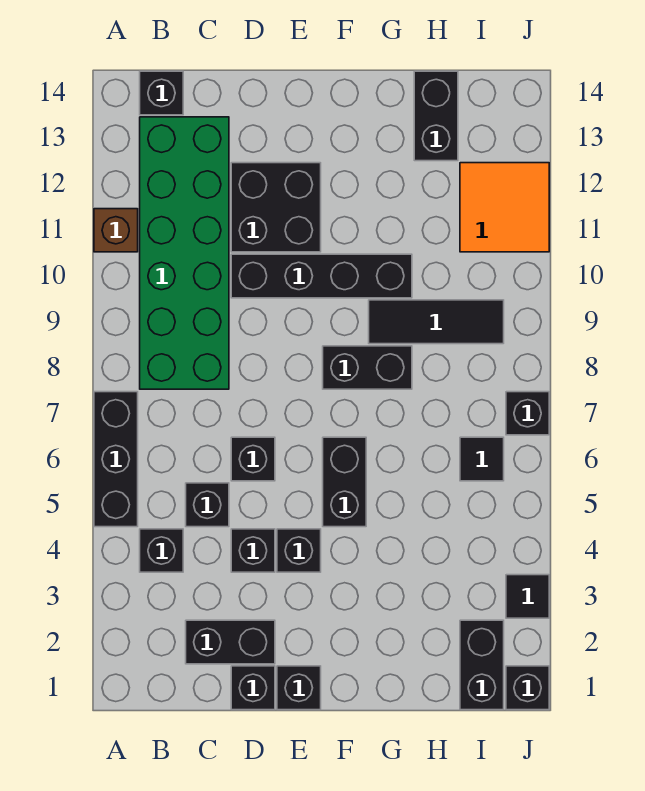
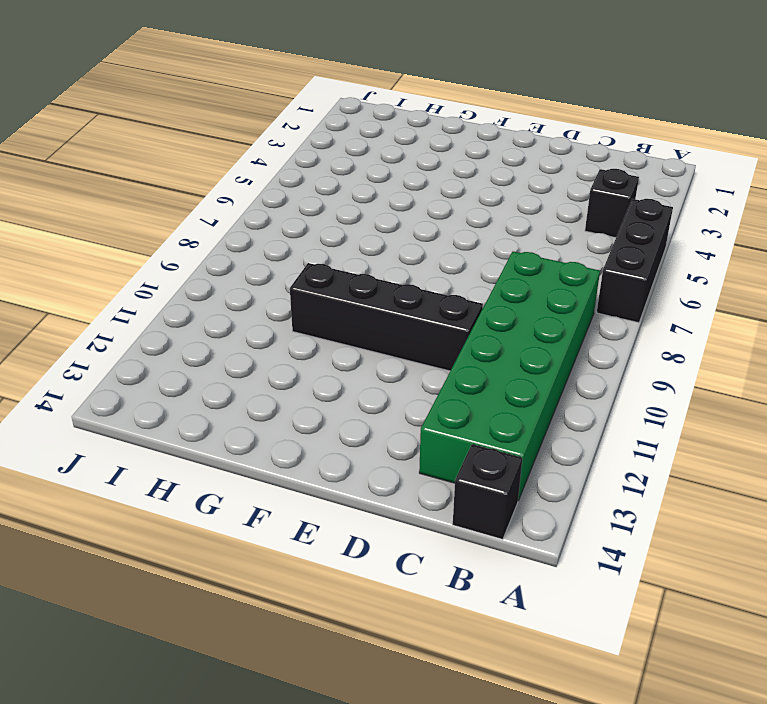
none -> brown 1x1 brick [94,209,138,252]
none -> black 1x2 brick [186,620,275,664]
none -> black 1x1 brick [186,483,229,527]

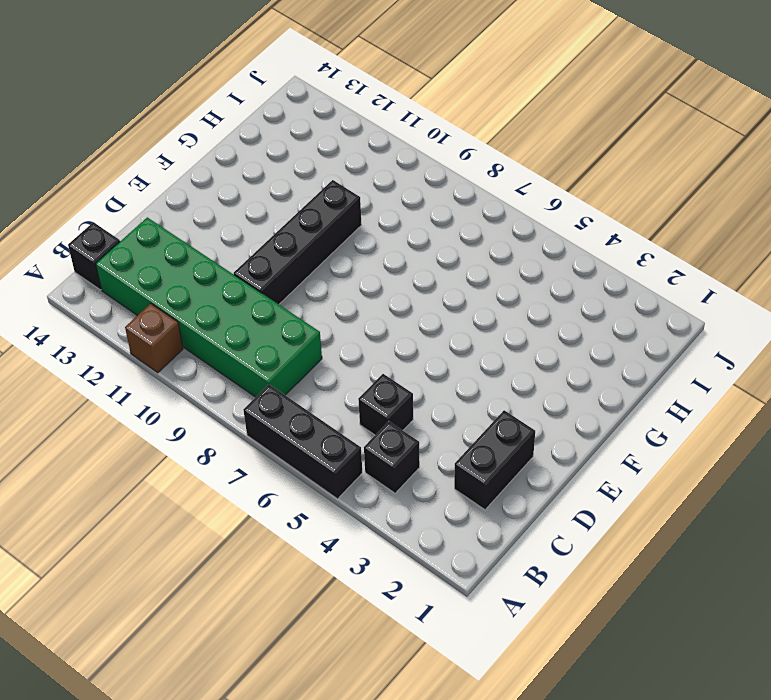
none -> black 1x1 brick [231,666,275,710]
none -> black 1x1 brick [231,529,275,572]
none -> black 1x1 brick [231,437,275,481]

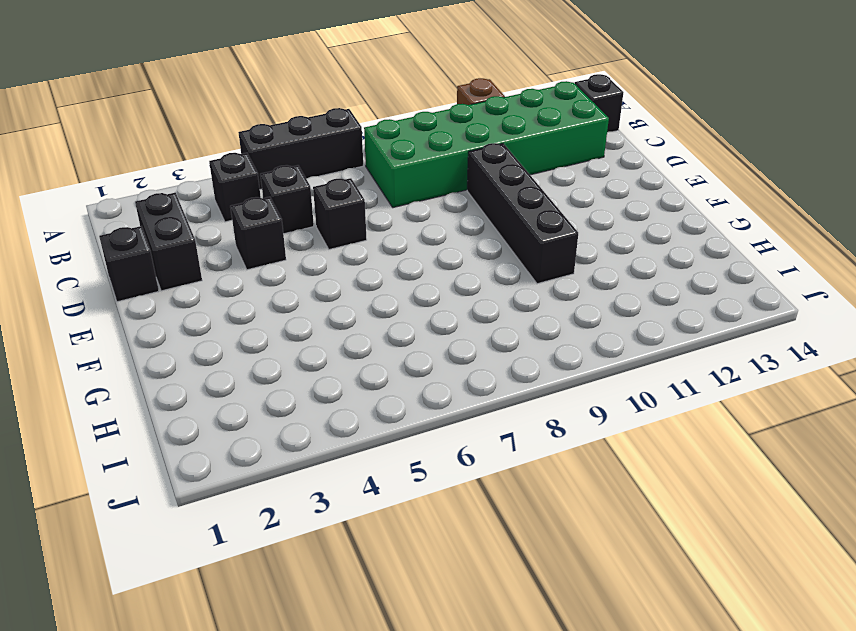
none -> black 2x2 brick [231,163,321,252]
none -> black 1x1 brick [277,666,321,710]
none -> black 1x1 brick [277,529,321,572]

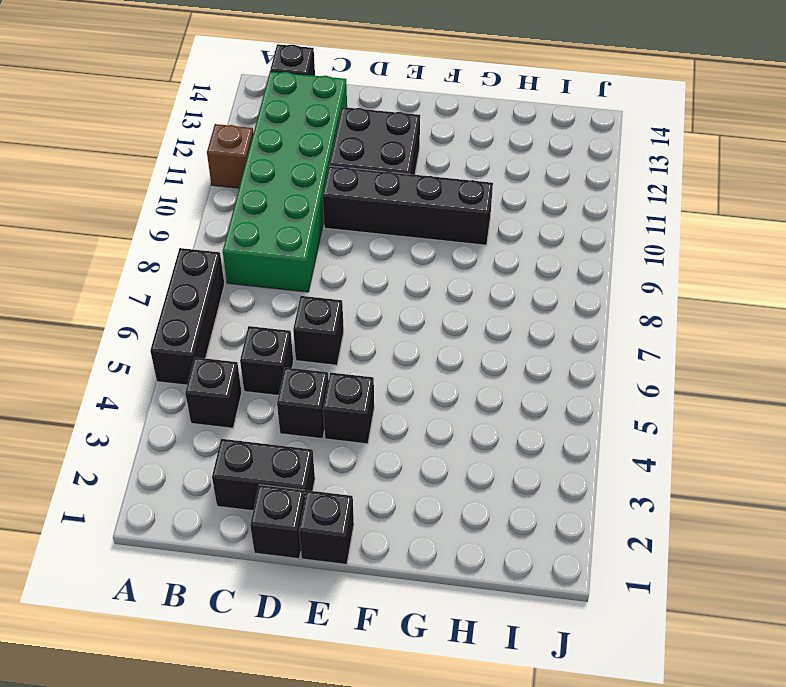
none -> black 1x2 brick [323,437,366,527]
none -> black 1x2 brick [323,346,412,389]
none -> black 1x3 tile [369,300,504,344]

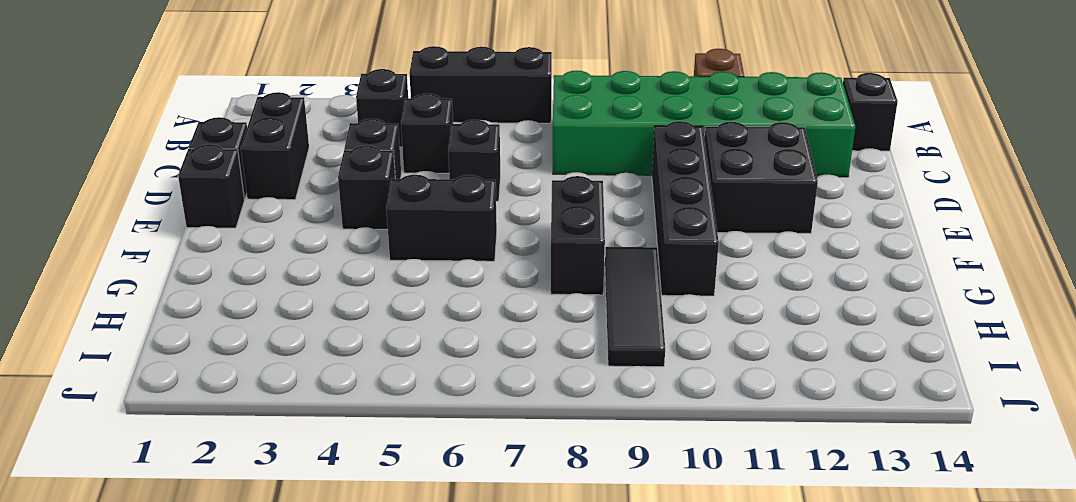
none -> black 1x2 brick [414,71,458,161]
none -> black 1x2 brick [460,620,504,710]
none -> black 1x1 tile [460,437,504,481]

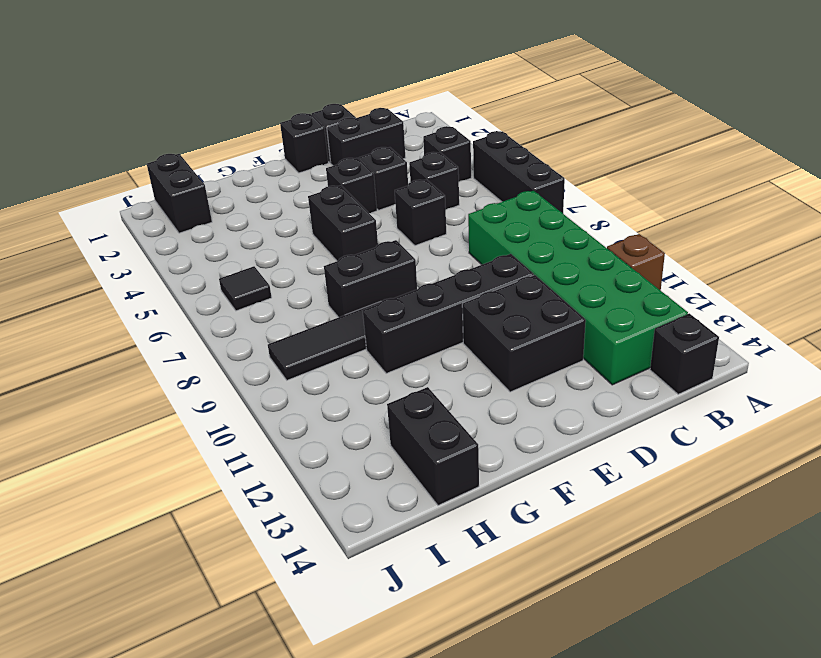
none -> orange 2x2 tile [460,163,549,252]
none -> black 1x1 brick [506,666,549,710]
none -> black 1x1 tile [506,575,549,618]

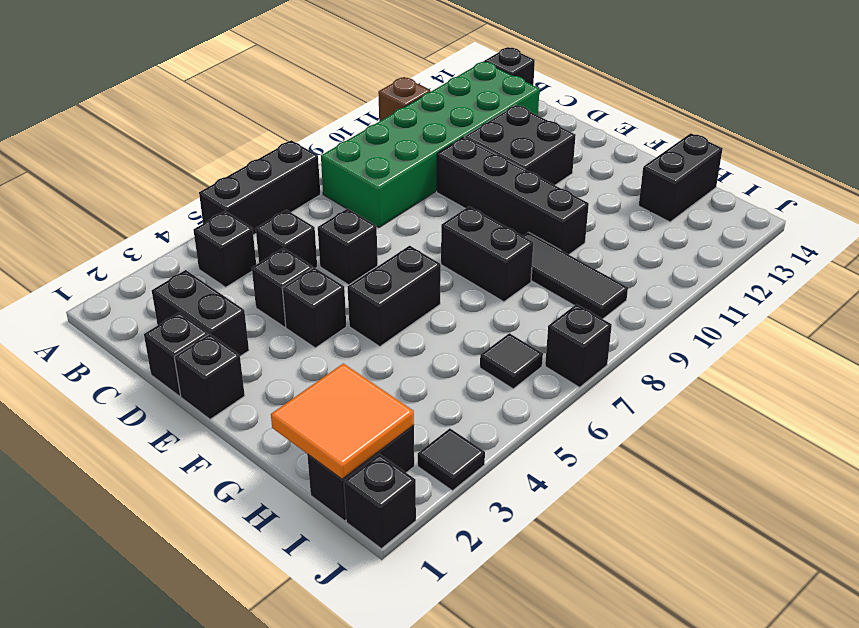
orange 2x2 tile [271,363,414,479] -> orange 2x2 tile moved to [460,163,549,252]

